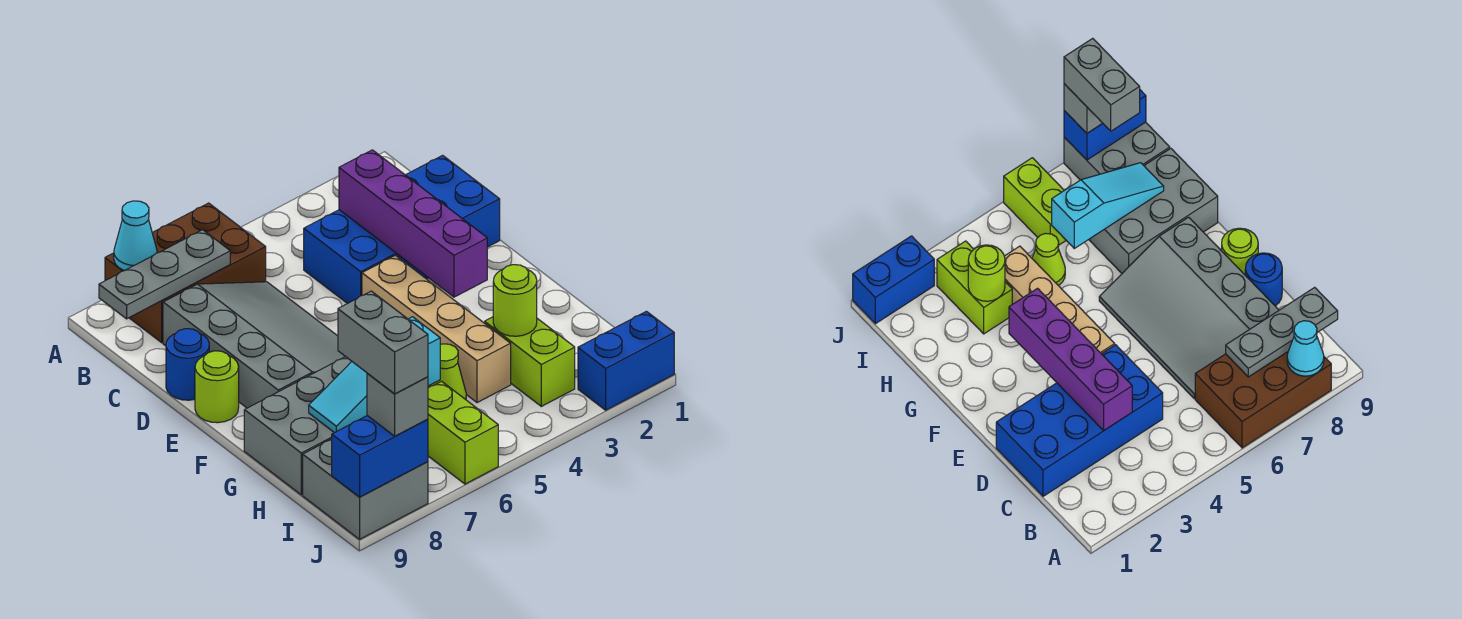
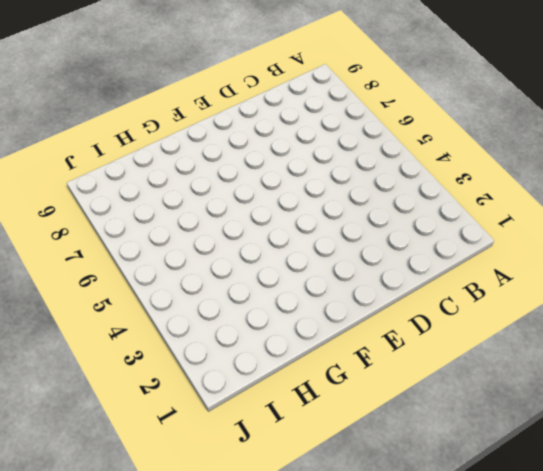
none -> brown 2x3 brick [105,203,266,343]
none -> blue 2x4 brick [304,155,500,304]
none -> grey 3x4 slope [163,282,345,408]

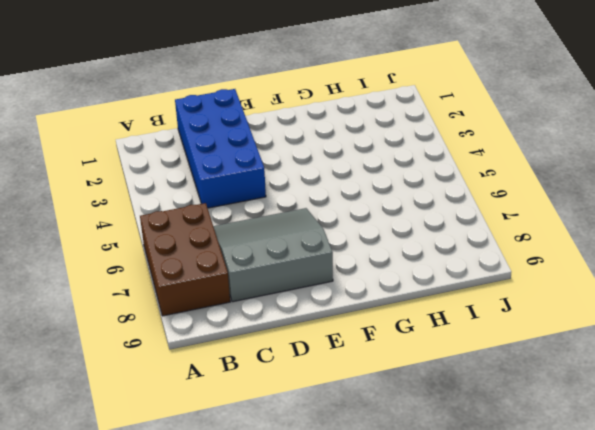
grey 3x3 slope [213,208,333,302] -> grey 3x4 slope [163,282,345,408]
none -> blue 1x1 round brick [166,329,209,400]
none -> tan 1x4 brick [362,255,511,403]
none -> lime 1x1 round brick [195,351,239,423]

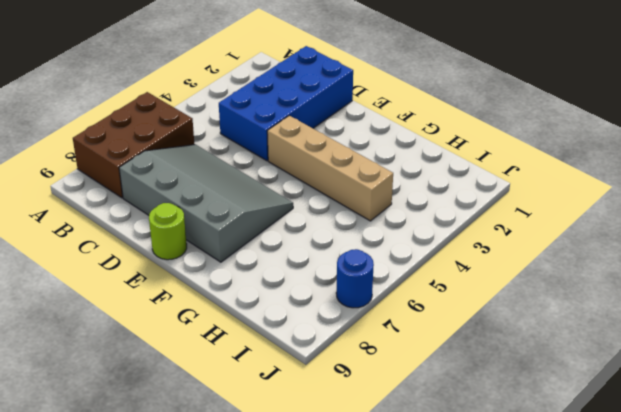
blue 1x1 round brick [336,249,374,308] -> blue 1x1 round brick moved to [166,329,209,400]
none -> grey 2x3 brick [244,357,352,495]
none -> lime 1x2 brick [485,317,575,406]
none -> lime 1x1 cone [428,344,466,400]

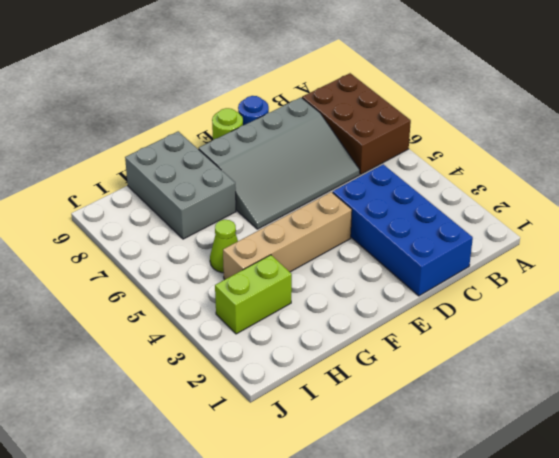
none -> lime 1x2 brick [428,381,498,484]
none -> grey 2x2 brick [303,439,428,539]
none -> blue 1x2 brick [578,311,674,410]

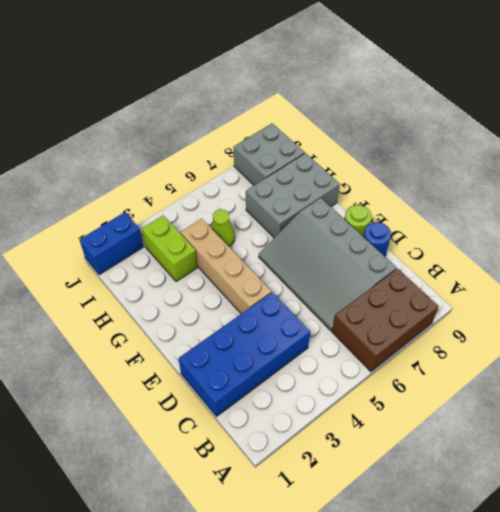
none -> lime 1x2 brick [428,381,498,484]
none -> cyan 1x1 cone [114,201,157,271]
none -> grey 1x3 plate [99,230,230,319]

